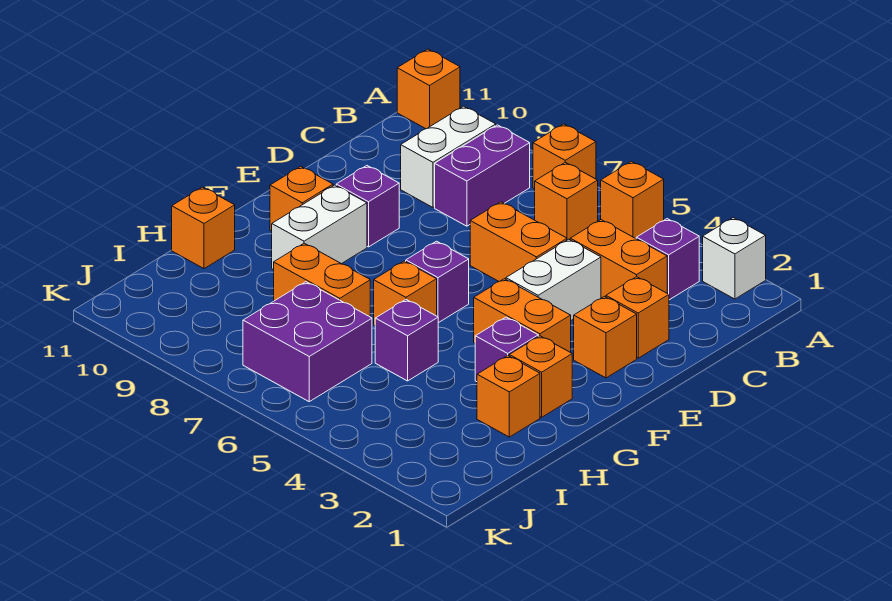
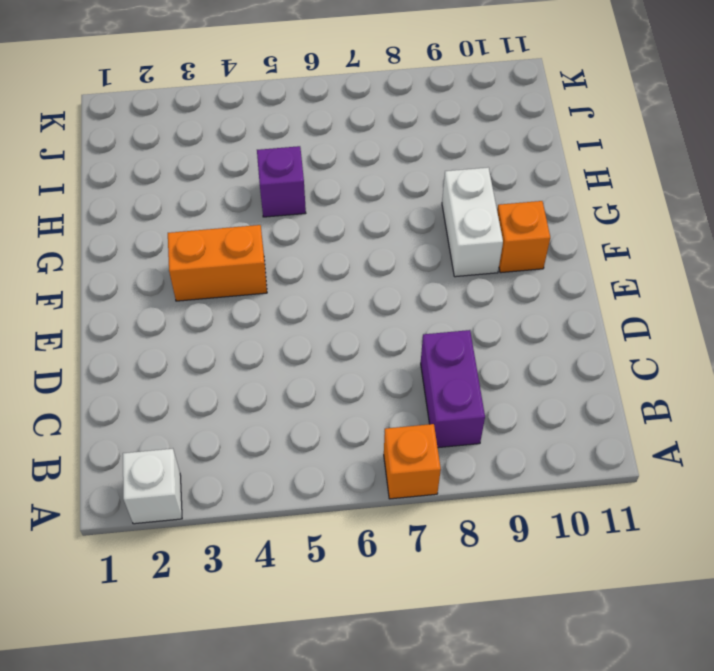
none -> orange 1x1 brick [601,161,664,238]
none -> orange 1x1 brick [397,49,460,129]
none -> purple 1x1 brick [636,219,699,300]

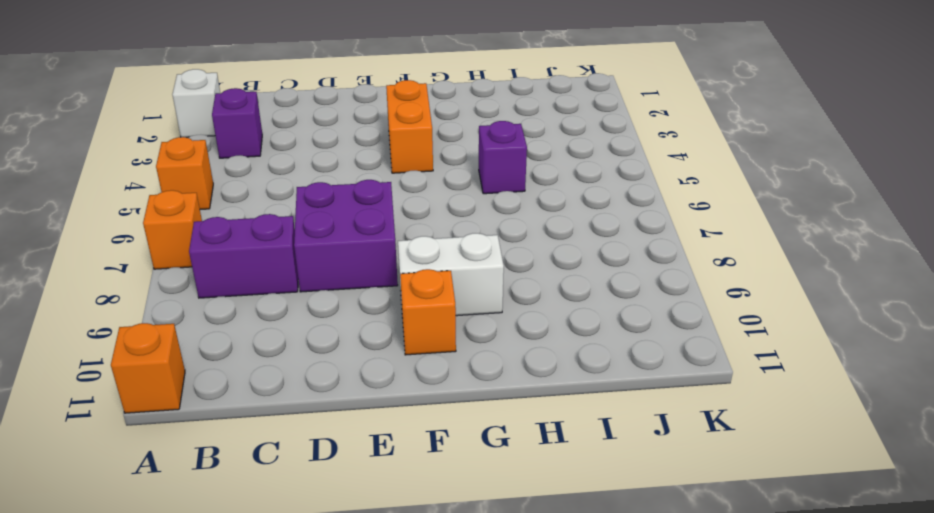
purple 2x2 brick [294,180,398,292] -> purple 2x2 brick moved to [243,282,372,402]
none -> orange 1x1 brick [535,162,598,240]
none -> white 1x2 brick [401,106,496,207]
none -> orange 1x2 brick [570,220,667,298]

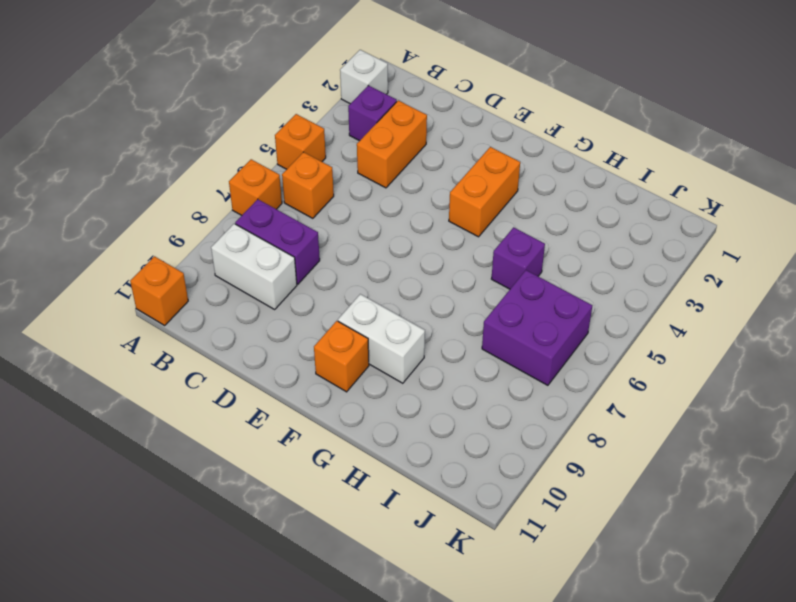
none -> orange 1x1 brick [606,277,669,358]
none -> white 1x2 brick [506,239,601,320]
none -> orange 1x2 brick [470,202,567,281]

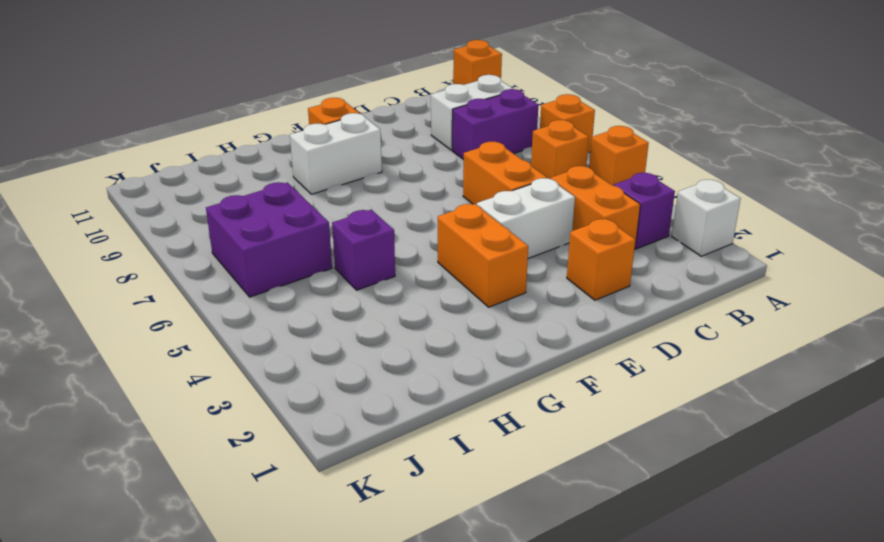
none -> orange 1x1 brick [574,296,637,378]
none -> purple 1x1 brick [336,166,399,247]
none -> purple 1x1 brick [406,241,469,323]

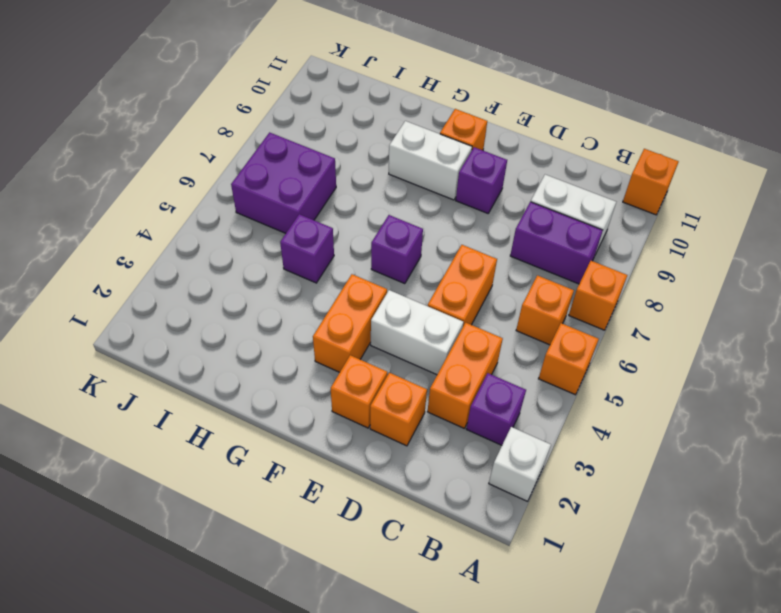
none -> orange 1x1 brick [509,336,572,417]
none -> purple 1x1 brick [475,317,538,382]
none -> orange 1x1 brick [374,261,437,325]

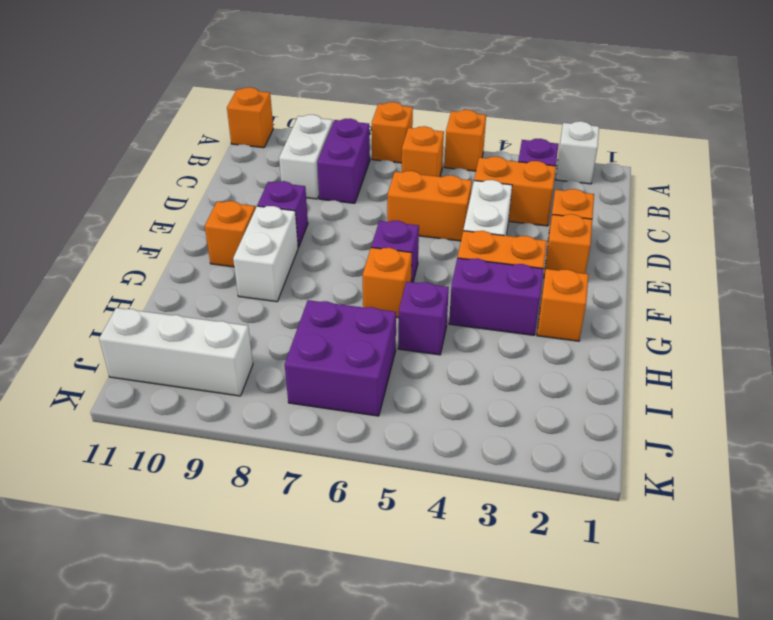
purple 1x2 brick [449,258,543,335] -> purple 1x1 brick [475,317,538,382]
white 1x3 brick [99,308,253,396] -> none
none -> orange 1x1 brick [477,356,540,437]
none -> orange 1x2 brick [274,243,370,317]
none -> orange 1x1 brick [172,187,235,269]

